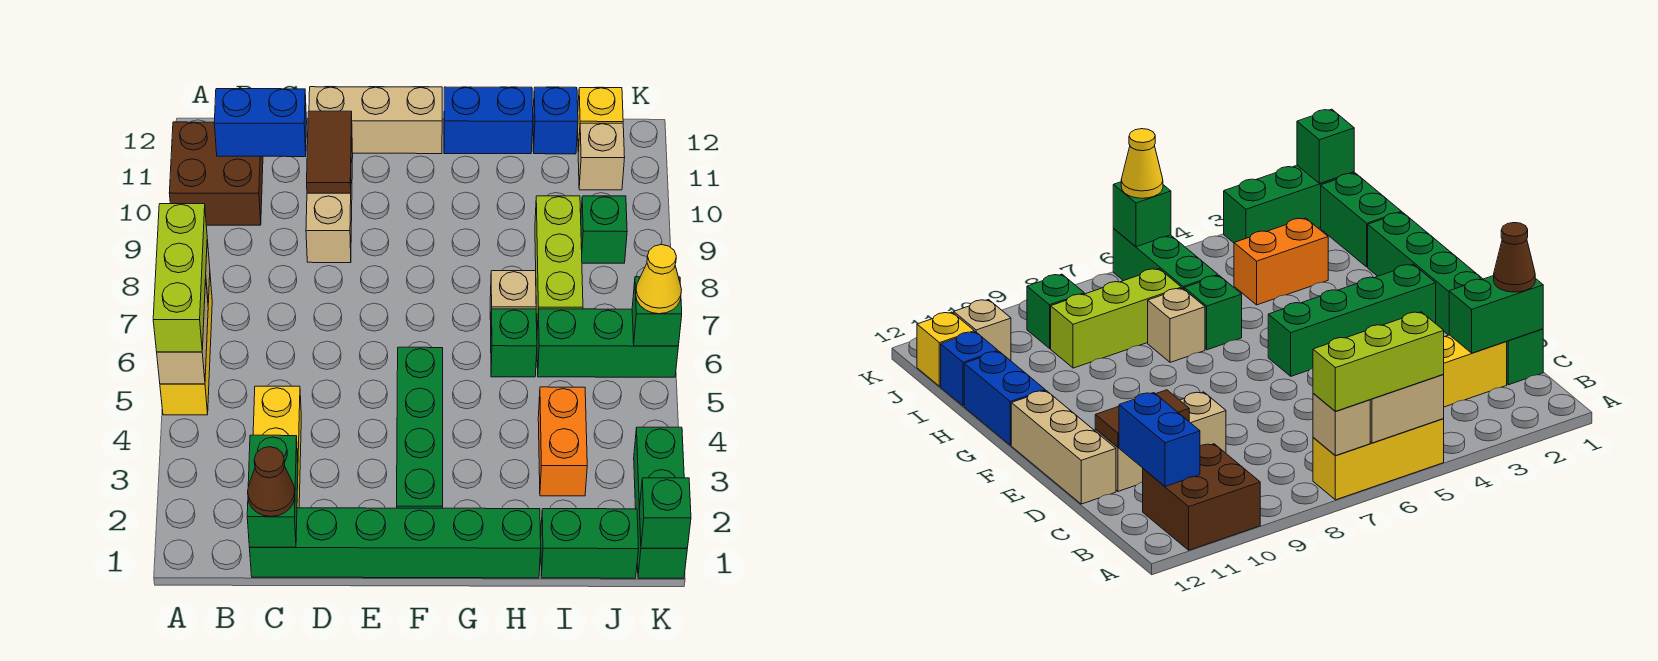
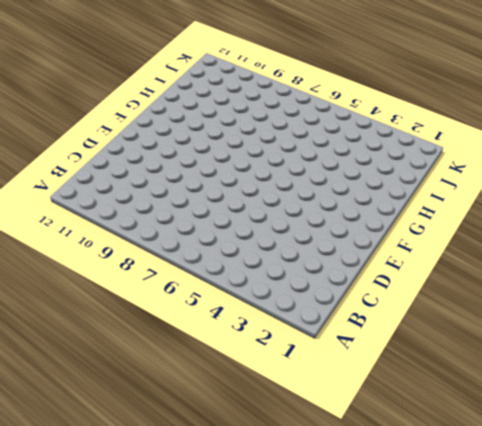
none -> yellow 1x3 brick [160,278,212,415]
none -> brown 2x2 brick [169,122,263,225]
none -> green 1x6 brick [250,508,541,578]

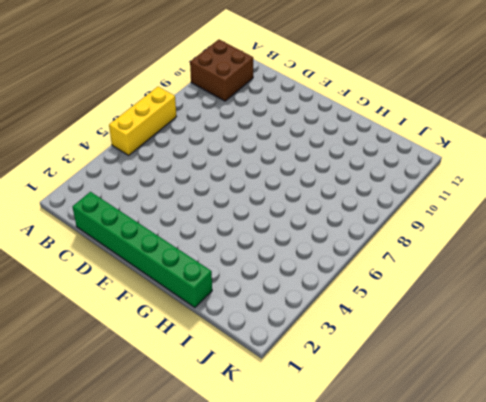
none -> yellow 1x3 brick [253,386,301,508]
none -> tan 1x3 brick [306,142,353,263]
none -> tan 1x3 brick [309,87,442,154]

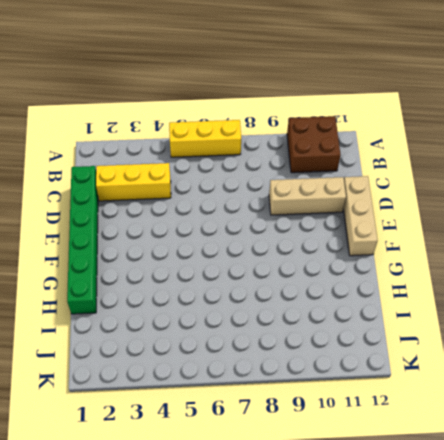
none -> green 1x4 brick [397,347,443,508]
none -> blue 1x2 brick [444,87,533,154]
none -> green 1x1 brick [491,309,537,377]

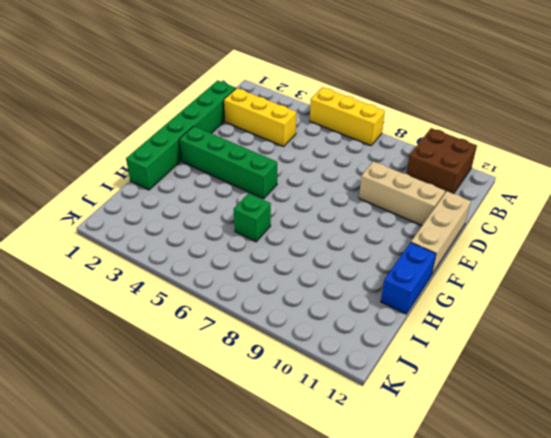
none -> tan 1x1 brick [490,271,536,320]
none -> green 1x2 brick [541,509,639,578]
none -> orange 1x2 brick [538,387,587,496]

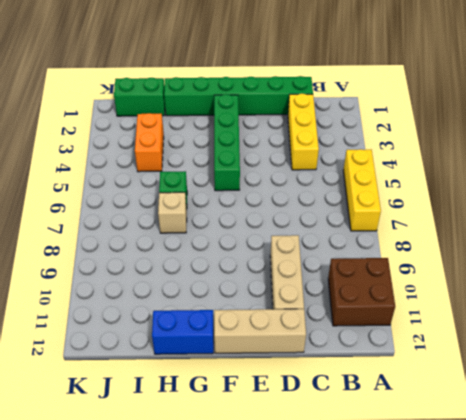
none -> green 1x3 brick [537,309,678,377]
none -> lime 1x3 brick [535,196,583,329]
none -> blue 1x1 brick [533,87,578,154]

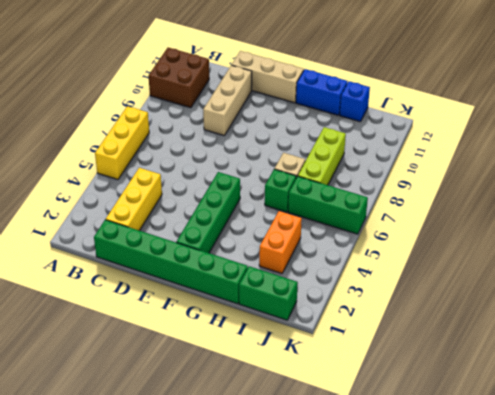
none -> green 1x1 brick [581,196,627,263]
none -> tan 1x1 brick [578,123,625,190]
none -> yellow 1x1 brick [578,88,623,152]

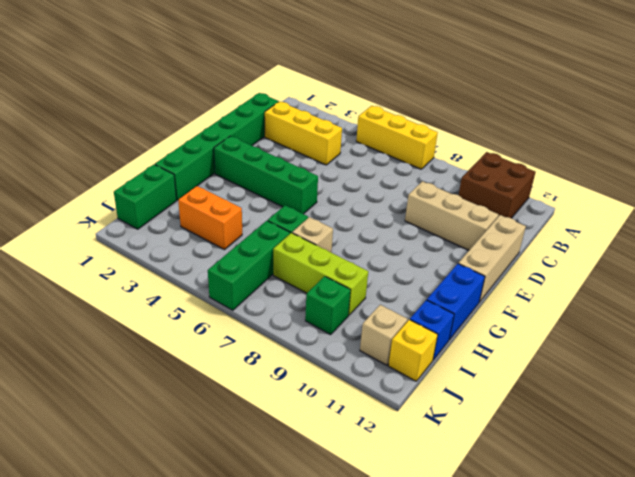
none -> green 1x3 brick [634,427,687,578]
none -> tan 1x2 brick [157,279,208,384]
none -> tan 1x1 brick [1313,394,1370,456]

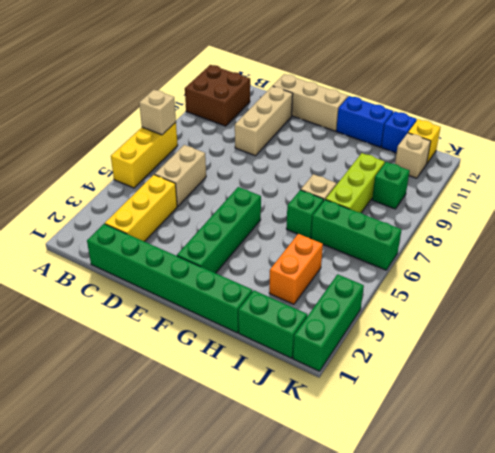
tan 1x2 brick [155,145,206,206] -> tan 1x2 brick moved to [157,279,208,384]
none -> blue 1x2 brick [214,89,307,157]
none -> green 1x2 brick [247,435,298,547]
none -> brown 1x2 tile [307,111,352,193]

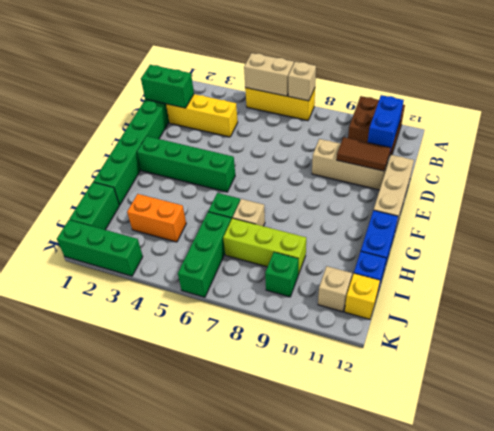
none -> green 1x1 brick [639,478,691,548]
none -> green 1x1 brick [632,277,682,346]
none -> lime 1x3 brick [153,204,207,352]

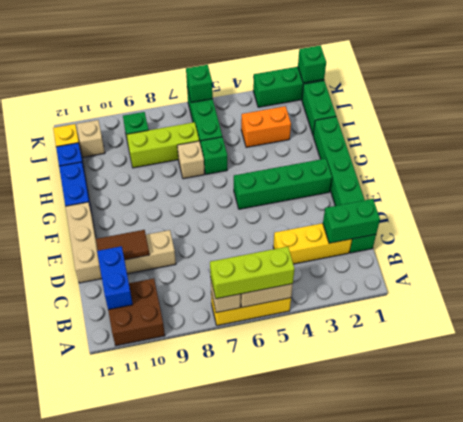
none -> brown 1x1 cone [248,447,295,516]
none -> yellow 1x1 cone [636,245,682,314]

